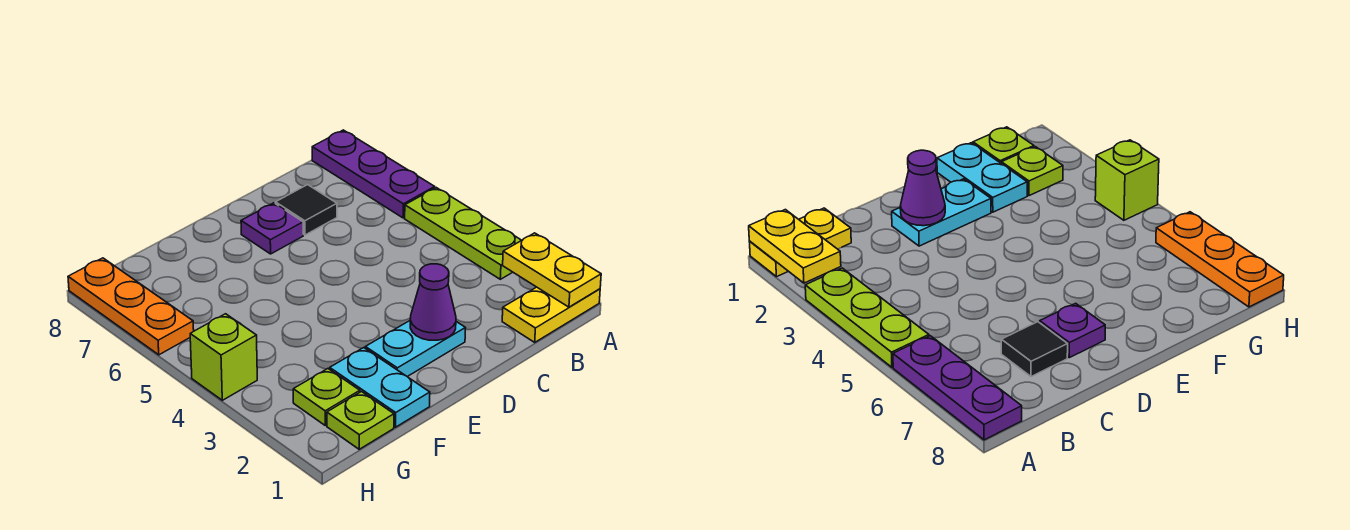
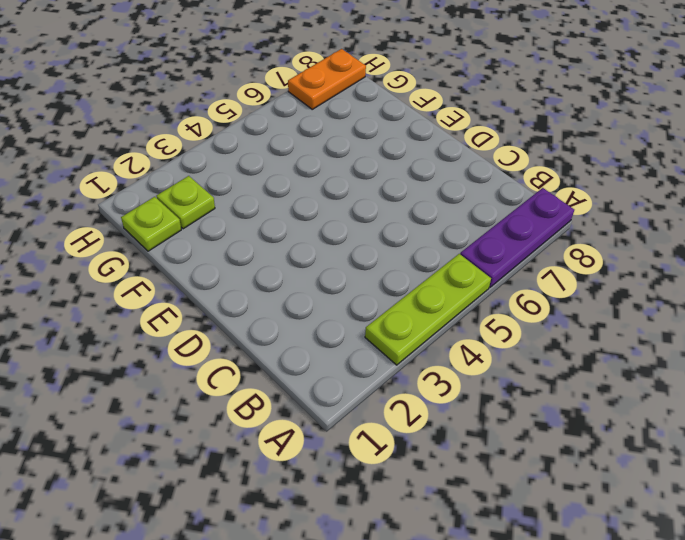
orange 1x2 plate [288,49,366,109] -> orange 1x3 plate [68,258,194,355]
none -> yellow 1x2 plate [502,287,600,342]
none -> black 1x1 tile [275,185,337,235]
none -> cyan 1x2 plate [365,321,466,377]

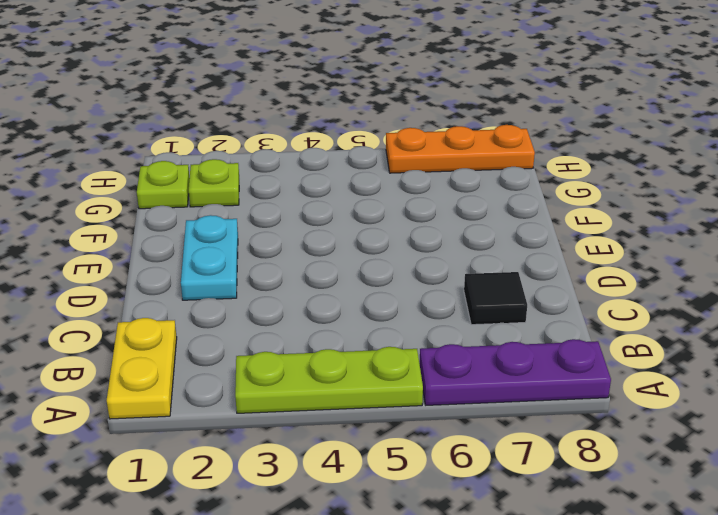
none -> purple 1x1 plate [241,203,303,254]
none -> cyan 1x2 plate [330,348,430,427]
none -> lime 1x1 brick [190,314,257,400]

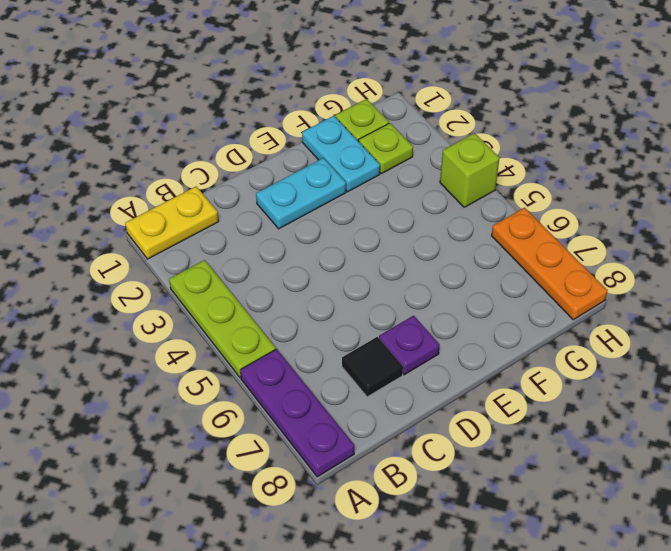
none -> yellow 1x2 plate [503,233,601,307]
none -> purple 1x1 cone [410,264,456,340]

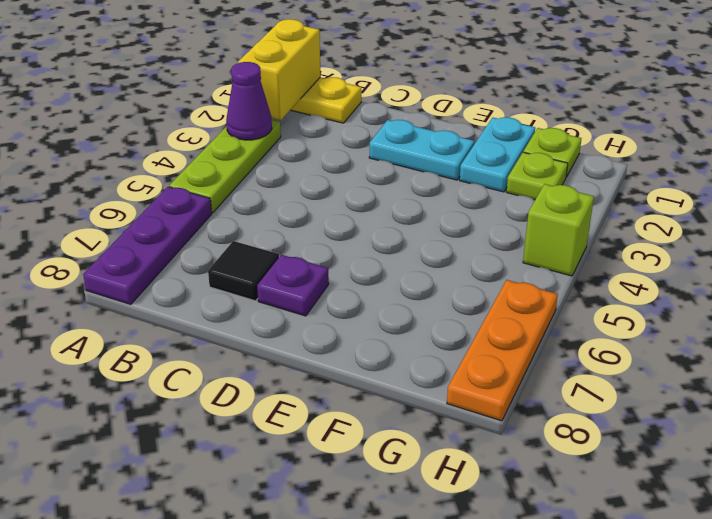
yellow 1x2 brick [238,19,320,120] -> yellow 1x2 plate [503,233,601,307]
purple 1x1 cone [226,62,272,140] -> purple 1x1 cone moved to [410,264,456,340]

